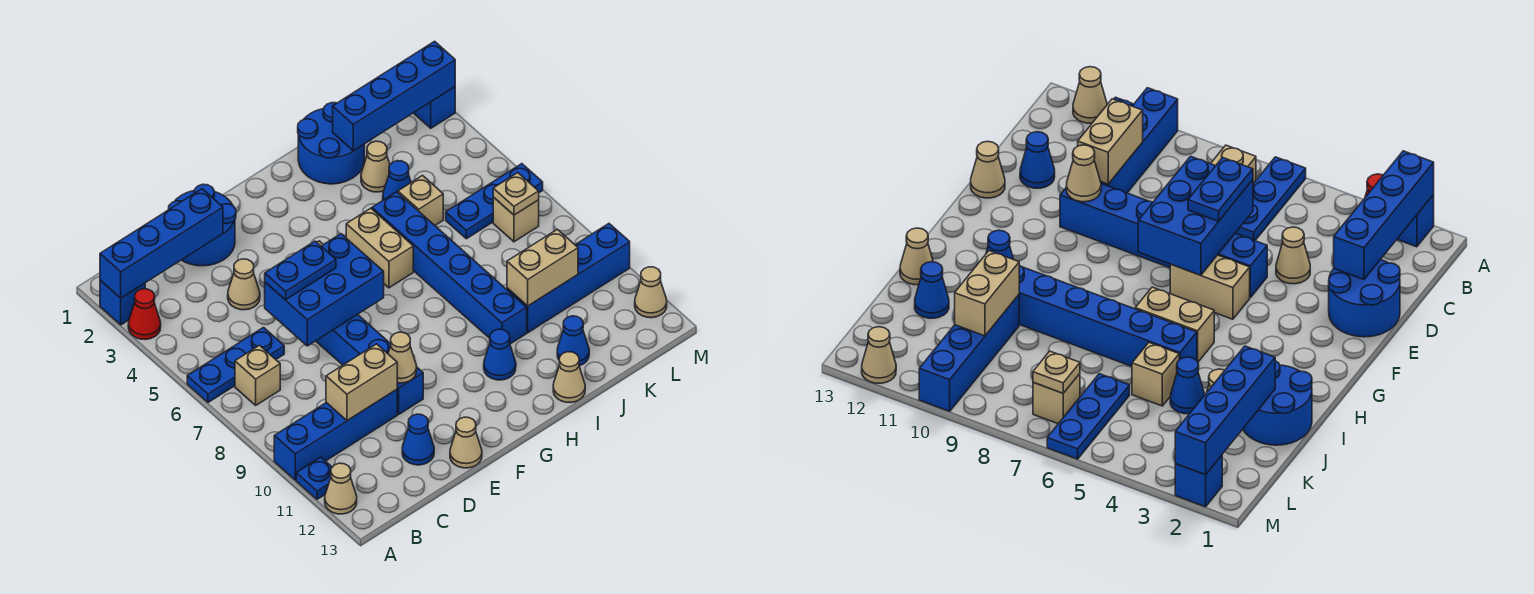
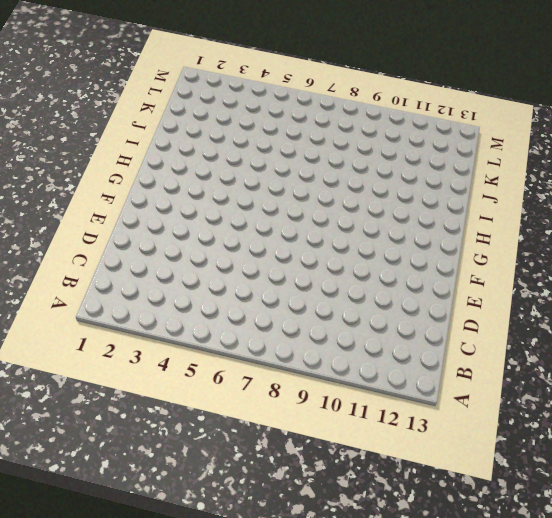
none -> blue 1x1 brick [100,280,145,325]
none -> red 1x1 cone [128,289,161,340]
none -> blue 1x3 plate [187,327,284,402]
none -> blue 1x4 brick [274,389,397,480]

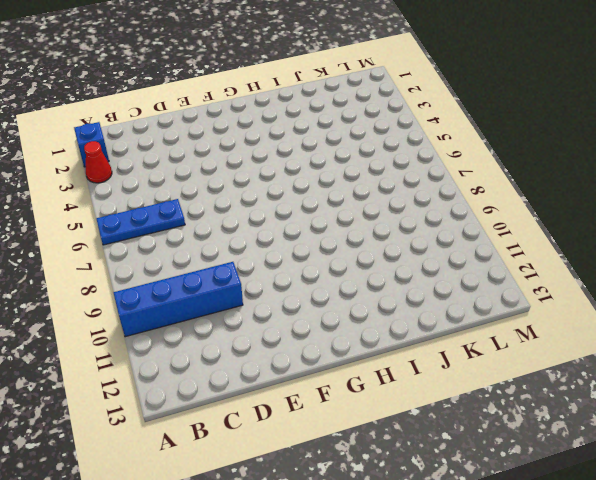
none -> blue 1x1 plate [296,457,332,499]
none -> tan 1x1 cone [325,463,357,514]
none -> tan 1x1 brick [235,345,280,405]
none -> blue 2x2 round brick [168,184,236,266]

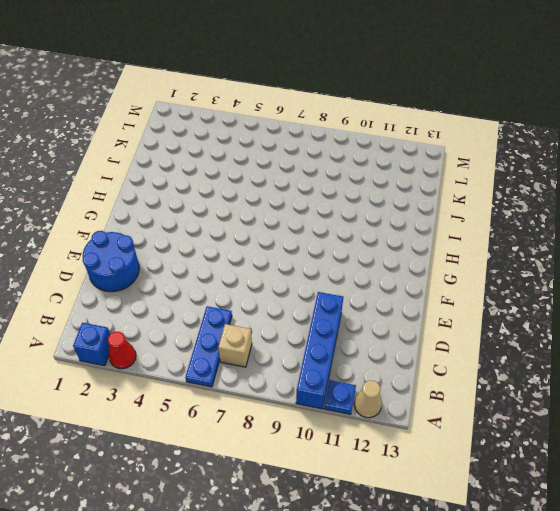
none -> tan 1x1 cone [228,259,260,310]
none -> blue 1x1 cone [402,414,434,465]
none -> blue 1x6 brick [316,314,423,414]
none -> tan 1x1 cone [450,417,482,468]

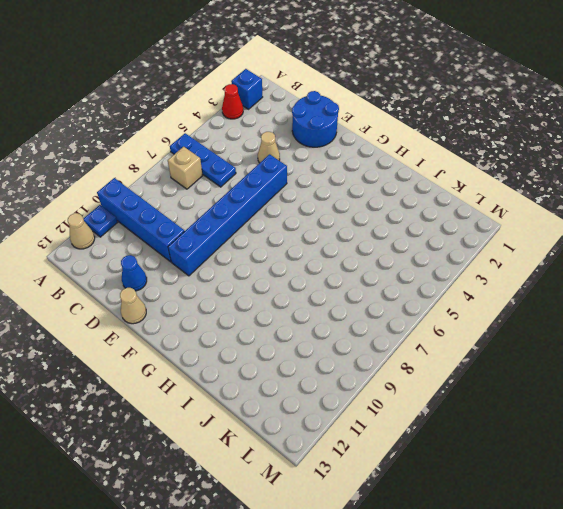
none -> tan 1x2 brick [1170,255,1250,319]
none -> tan 1x2 brick [346,208,413,288]
none -> blue 1x1 cone [484,329,516,380]
none -> blue 2x2 round brick [298,103,364,184]

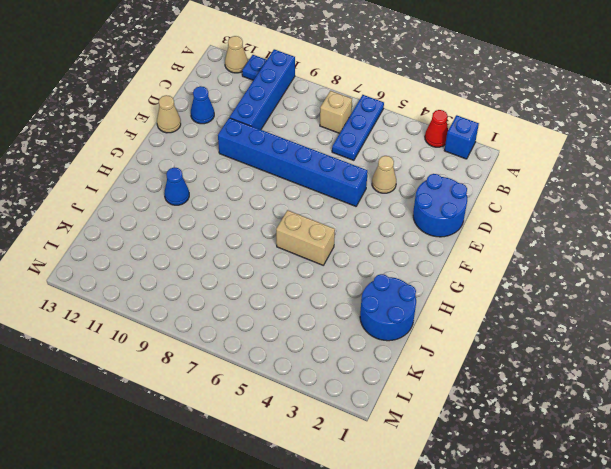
none -> tan 1x2 brick [1170,255,1250,319]
none -> blue 1x6 brick [372,192,527,344]
none -> tan 1x1 cone [553,352,585,403]
none -> tan 1x1 cone [361,141,390,192]

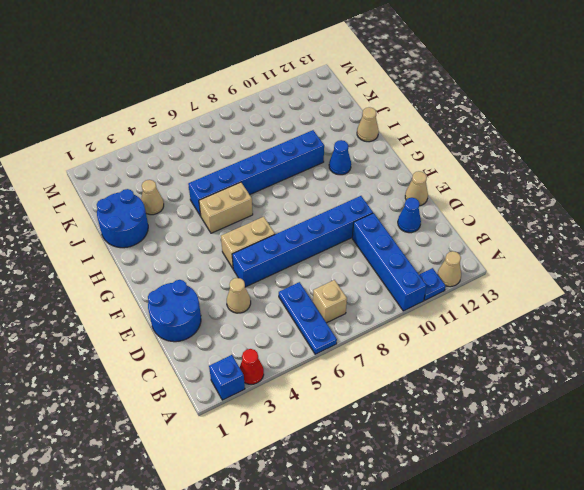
none -> blue 1x1 cone [383,161,411,200]
none -> tan 1x1 brick [398,176,443,225]
none -> blue 1x4 brick [507,224,630,333]
none -> blue 1x1 cone [557,316,589,366]

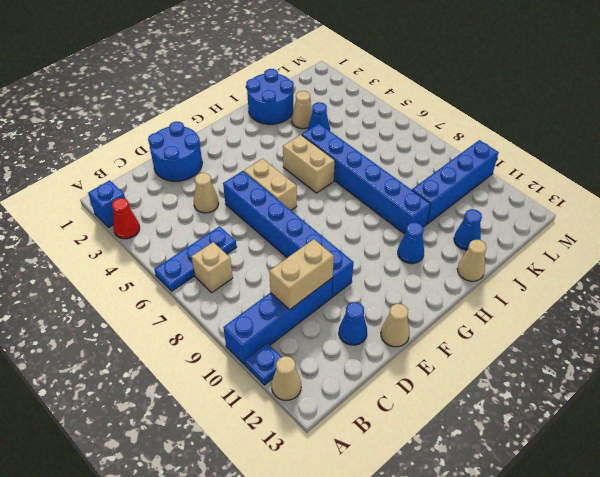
none -> tan 1x1 brick [398,176,443,225]
none -> blue 1x3 plate [446,164,543,239]
none -> tan 1x1 brick [493,197,539,242]
none -> blue 1x1 brick [414,87,455,128]

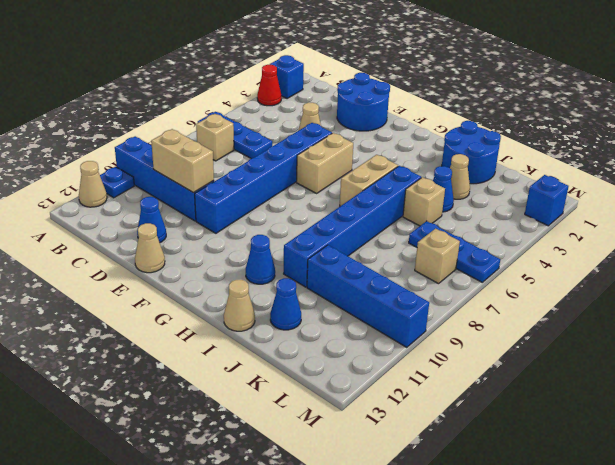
none -> tan 1x1 cone [635,267,667,318]
none -> blue 1x4 brick [100,189,223,298]
none -> blue 2x3 brick [265,234,384,346]
none -> tan 1x1 cone [388,332,417,383]

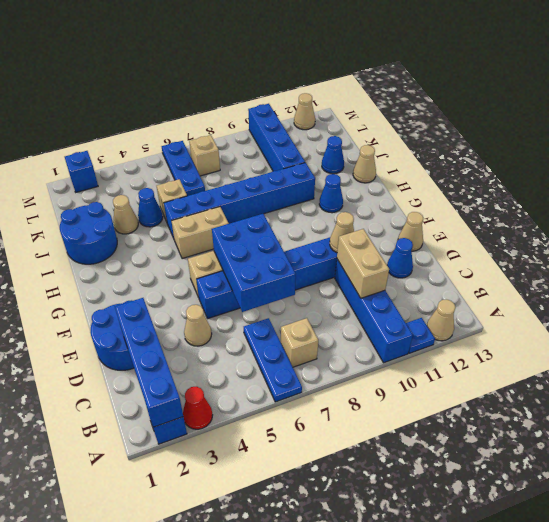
none -> blue 1x4 brick [333,41,455,151]
none -> tan 1x2 brick [507,229,578,306]
none -> tan 1x1 plate [493,173,539,215]
none -> blue 1x2 plate [265,241,336,300]

